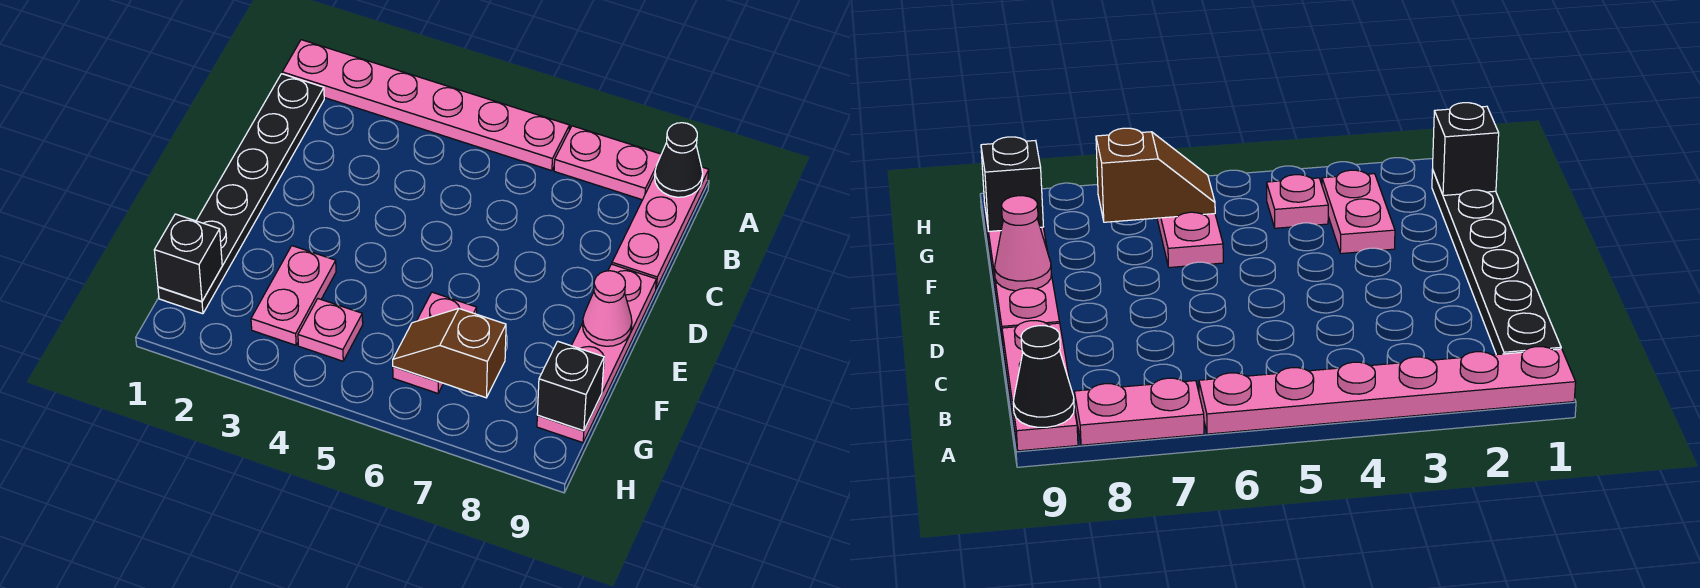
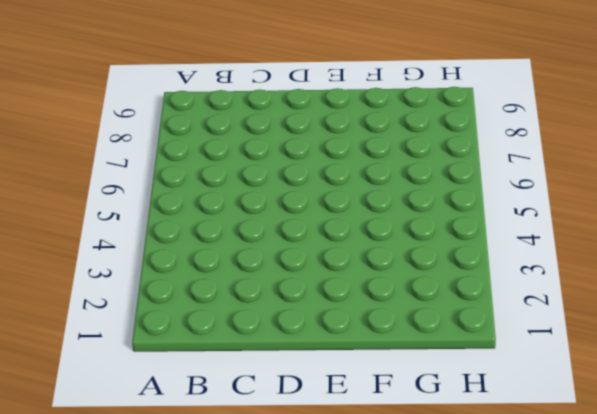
none -> pink 1x6 plate [282,40,570,171]
none -> pink 1x2 plate [554,126,661,200]
none -> pink 1x3 plate [612,167,709,288]

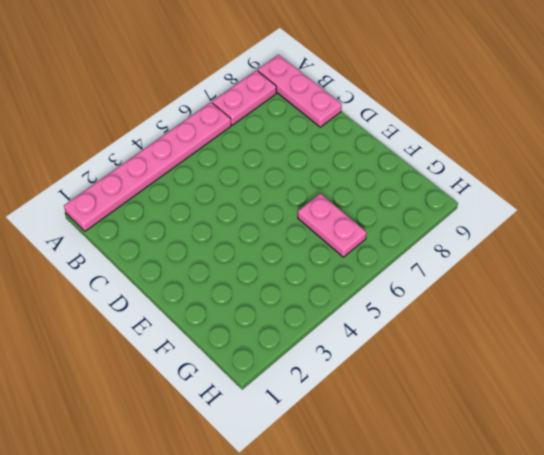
none -> black 1x6 plate [158,74,324,314]
none -> pink 1x4 plate [537,264,656,443]
none -> pink 1x2 plate [251,246,336,345]

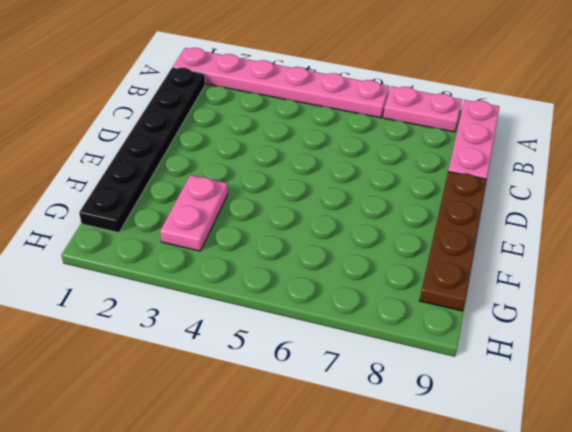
brown 1x4 plate [419,171,487,311] -> pink 1x4 plate [537,264,656,443]
none -> pink 1x2 plate [393,292,477,393]
none -> pink 1x1 plate [298,299,363,361]
none -> black 1x1 cone [655,123,703,197]

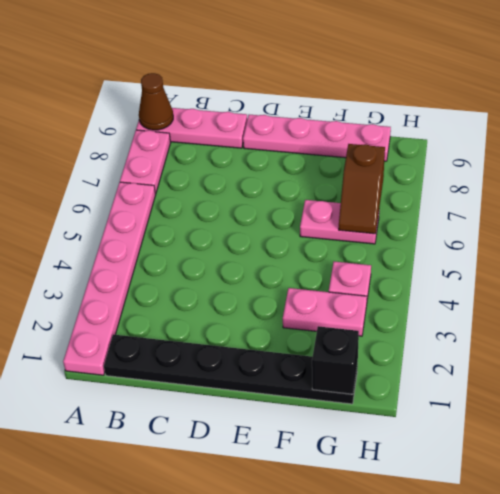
brown 1x1 cone [139,73,173,130] -> black 1x1 cone [655,123,703,197]
none -> pink 1x1 cone [583,271,632,346]
none -> black 1x1 brick [537,341,604,431]

